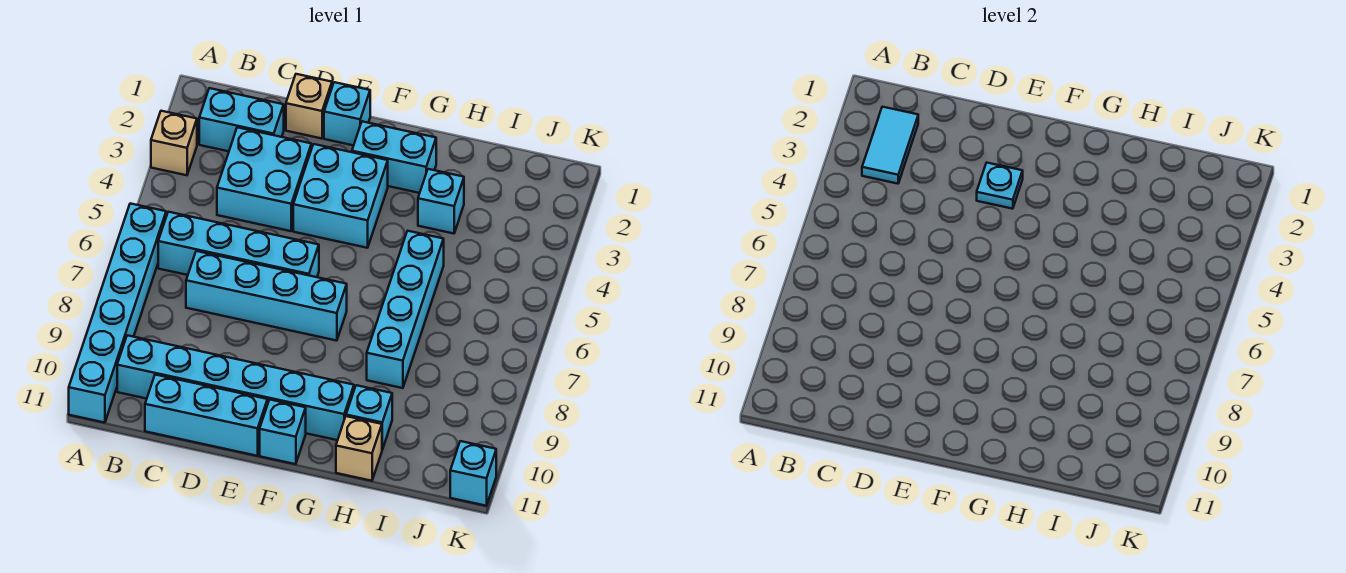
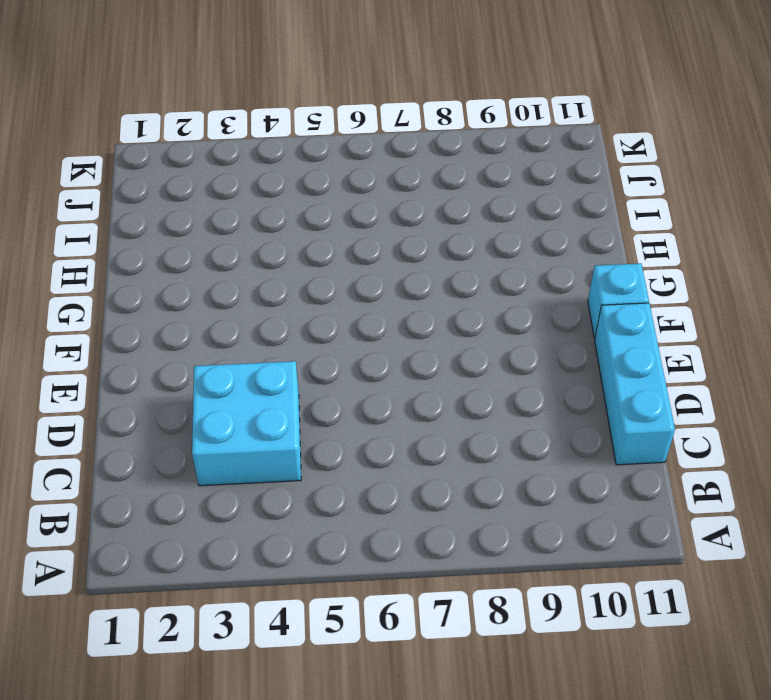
none -> tan 1x1 brick [151,111,197,175]
none -> cyan 1x6 brick [69,203,166,423]
none -> cyan 1x2 brick [199,88,284,151]

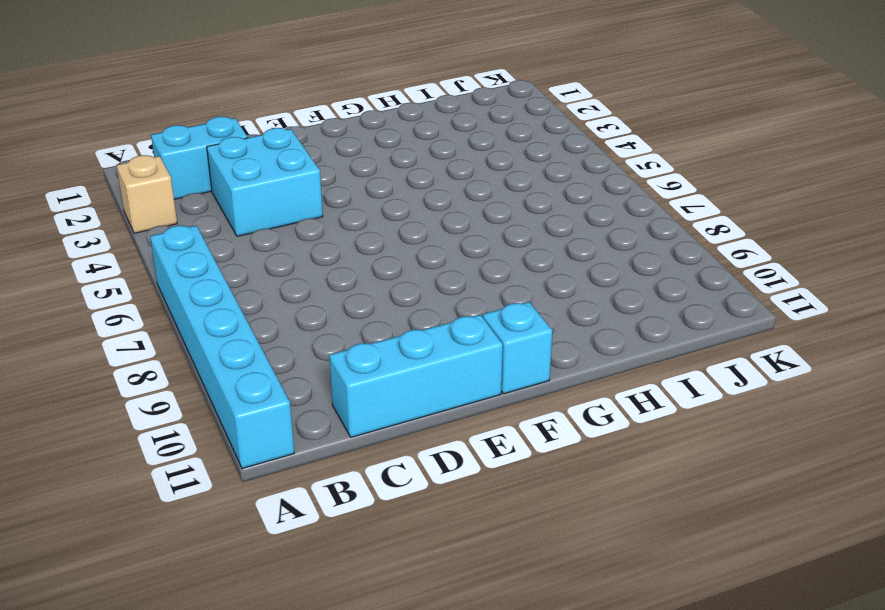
none -> cyan 1x4 brick [158,212,319,277]
none -> cyan 1x6 brick [117,335,354,440]
none -> cyan 1x4 brick [186,251,347,341]

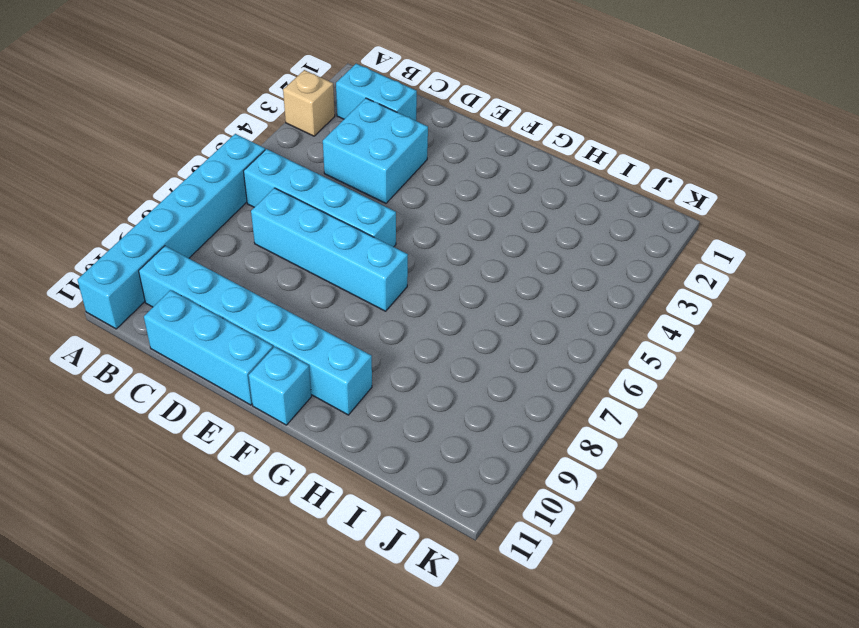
none -> tan 1x1 brick [286,74,332,139]
none -> cyan 1x1 brick [324,82,370,145]
none -> cyan 2x2 brick [293,144,388,248]

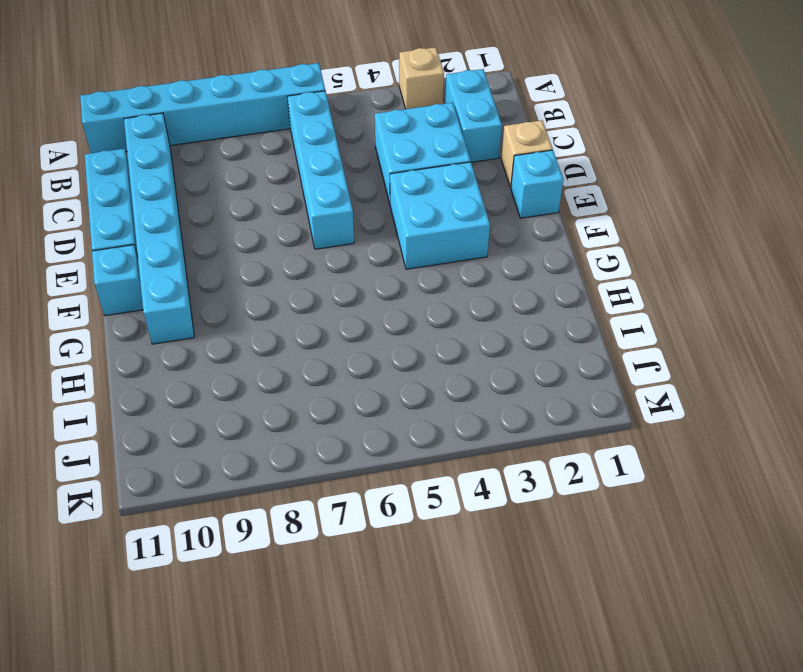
none -> cyan 1x4 brick [186,251,347,341]
none -> cyan 1x2 brick [352,121,436,193]
none -> cyan 1x1 brick [418,169,464,234]

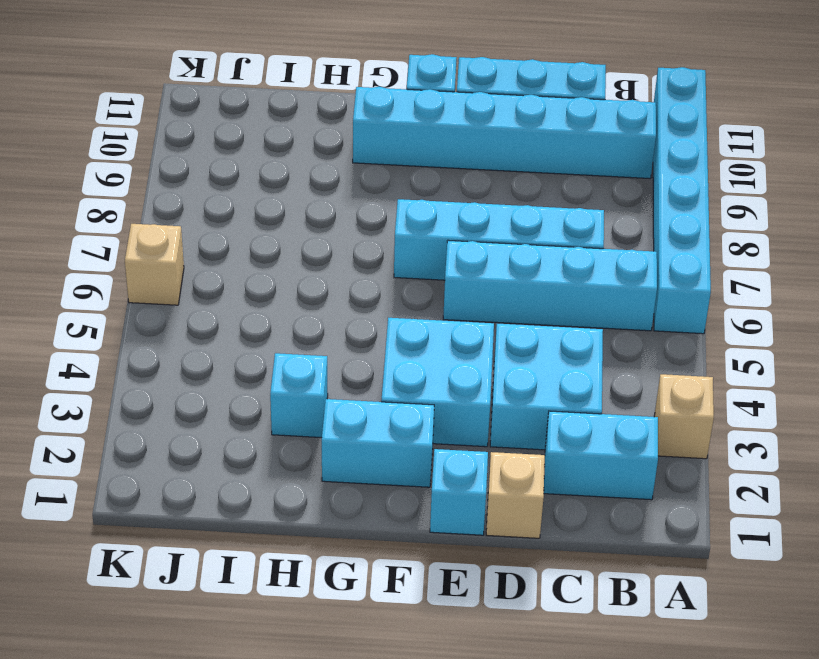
tan 1x1 brick [125,224,184,305] -> tan 1x1 brick moved to [336,416,382,481]
none -> cyan 1x4 brick [367,231,444,388]
none -> cyan 1x1 brick [346,385,392,450]
none -> cyan 1x1 brick [450,441,496,506]

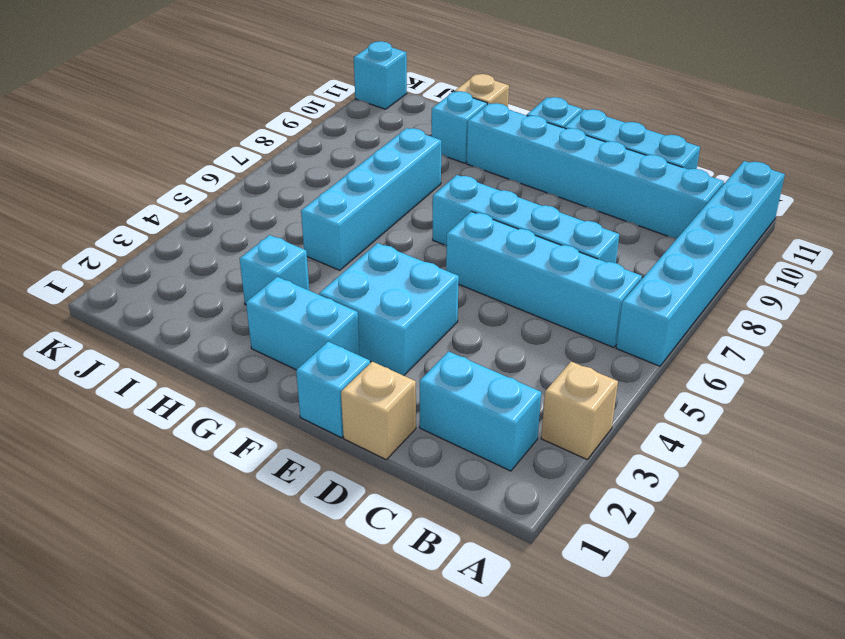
none -> cyan 2x2 brick [217,127,311,231]
none -> cyan 1x2 tile [862,107,918,184]
none -> cyan 1x1 plate [977,163,1023,209]

